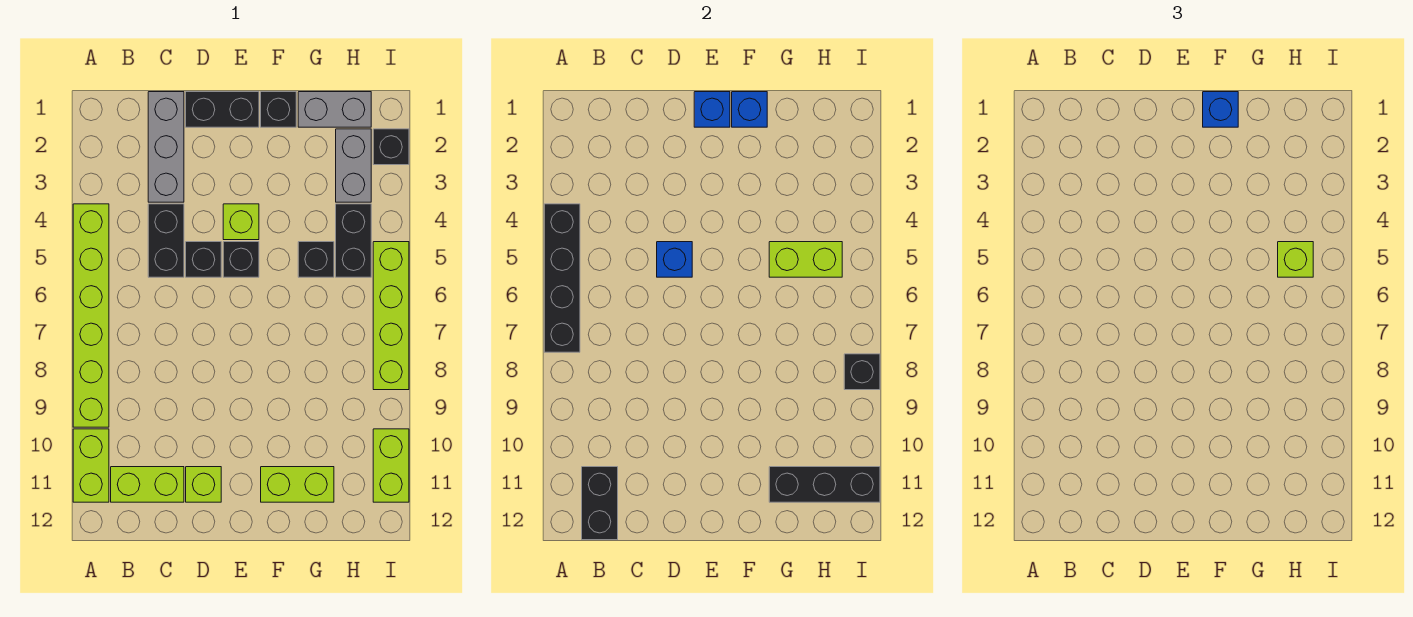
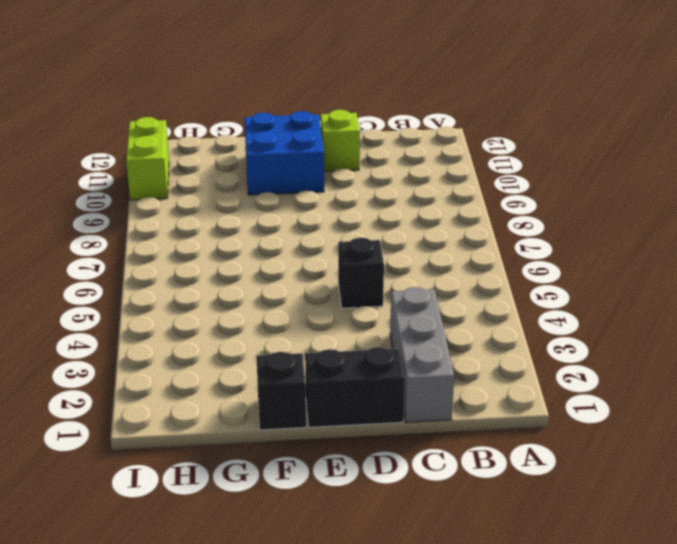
blue 2x2 brick [244,111,324,195] -> lime 1x2 brick [261,467,334,502]
none -> lime 1x6 brick [73,204,109,427]
none -> lime 1x2 brick [73,429,109,502]
none -> lime 1x2 brick [111,467,184,502]

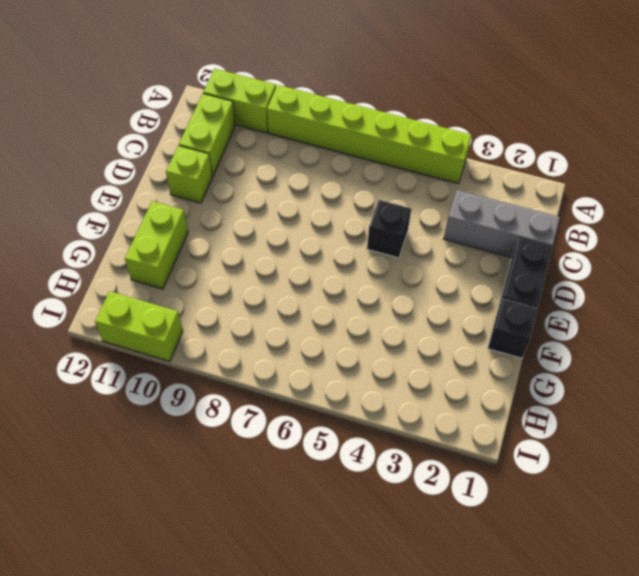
none -> black 1x2 brick [148,204,184,277]
none -> lime 1x1 brick [223,204,259,240]
none -> black 1x1 brick [223,242,259,277]

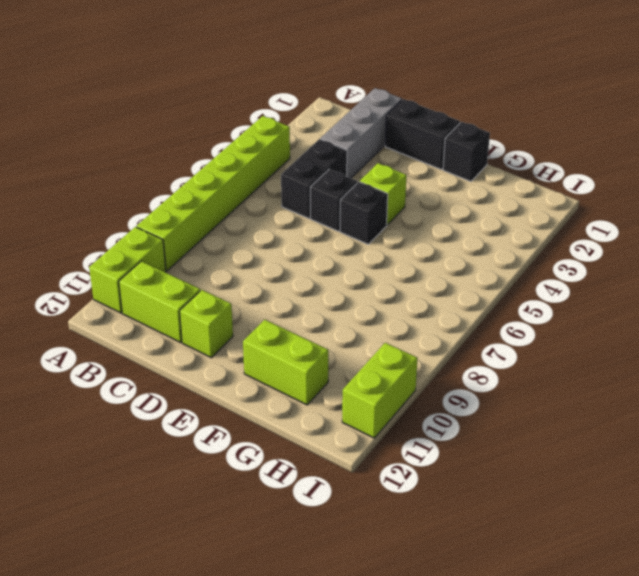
none -> grey 1x2 brick [298,92,371,127]
none -> black 1x1 brick [298,242,334,277]
none -> grey 1x2 brick [336,129,371,202]

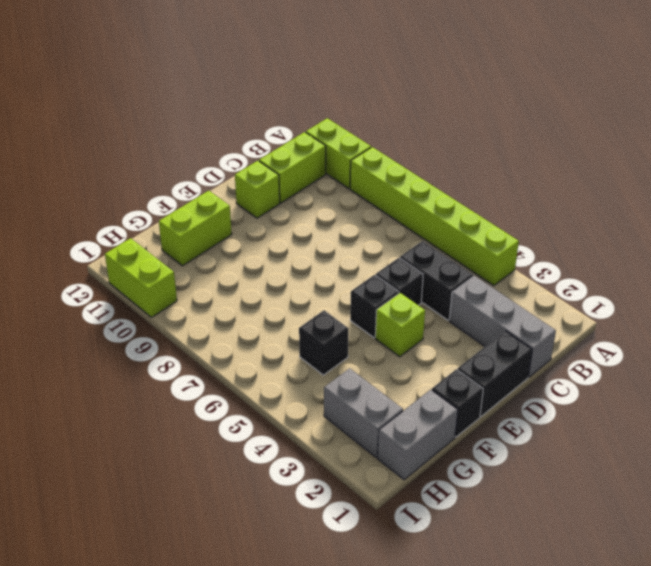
none -> black 1x2 brick [336,204,371,277]
none -> black 1x1 brick [373,129,409,165]
none -> lime 1x4 brick [373,242,409,390]

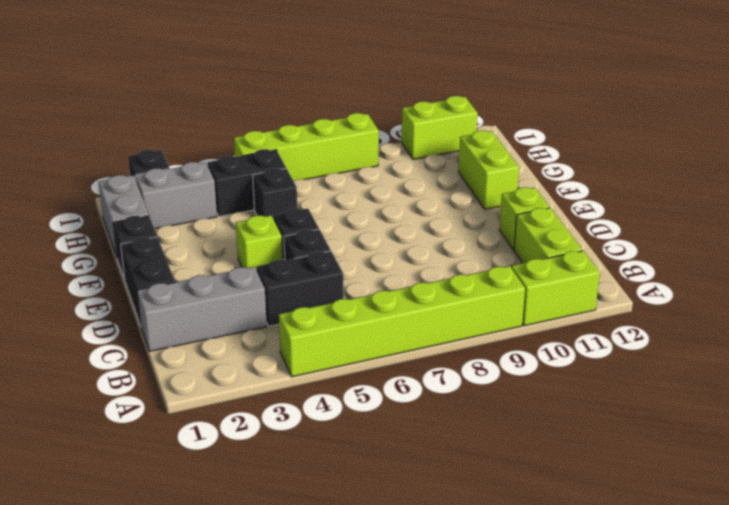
none -> black 1x4 brick [544,204,580,352]
none -> black 1x2 brick [582,467,618,540]
none -> blue 1x1 brick [657,242,692,277]

